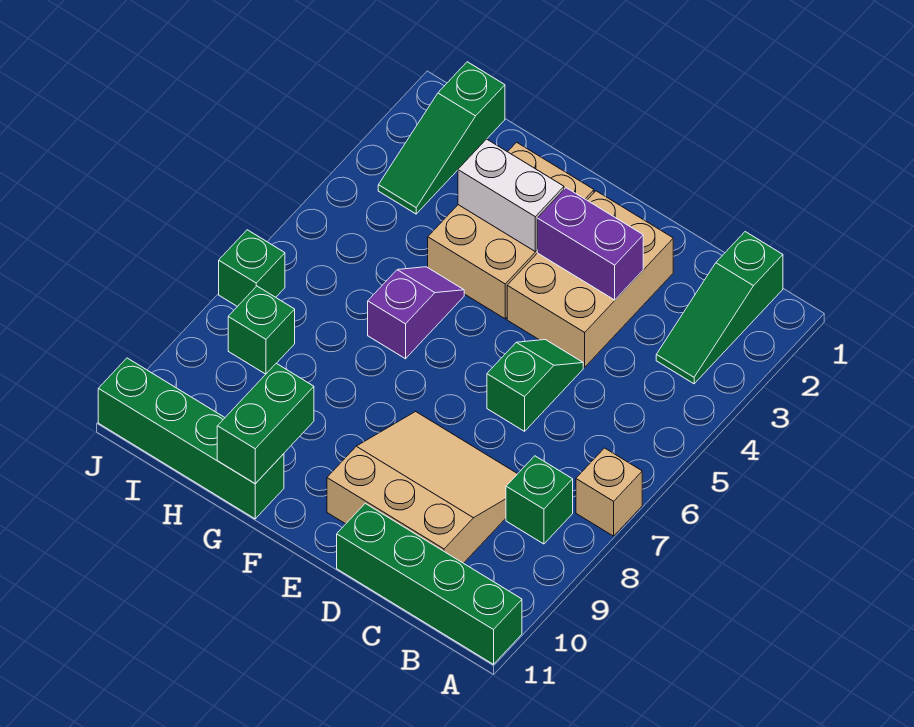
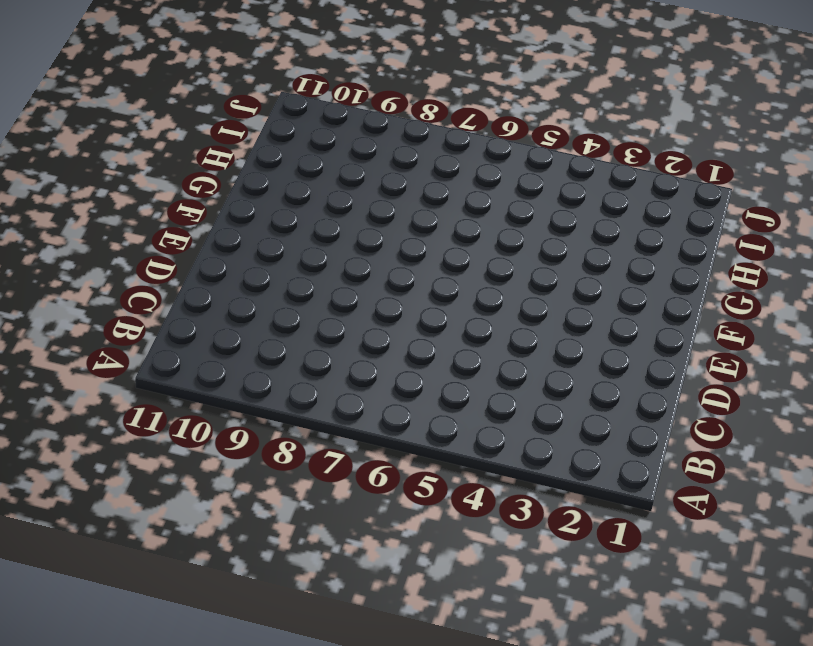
none -> tan 1x1 brick [576,448,642,536]
none -> green 1x4 brick [337,503,522,664]
none -> green 1x3 slope [656,232,783,384]

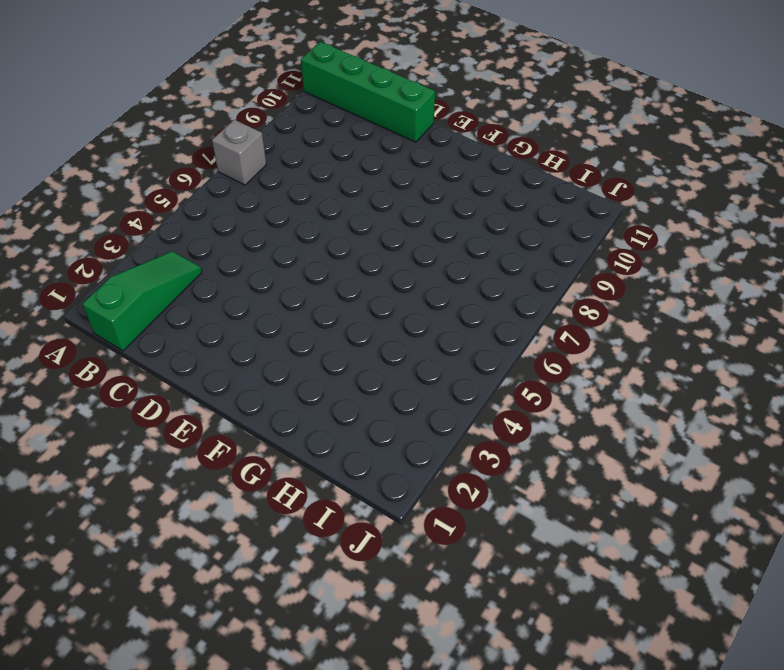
grey 1x1 brick [212,120,266,185] -> tan 1x1 brick [576,448,642,536]
none -> green 1x1 brick [506,456,573,544]
none -> tan 3x3 slope [327,412,517,563]
none -> tan 2x3 brick [507,191,673,367]

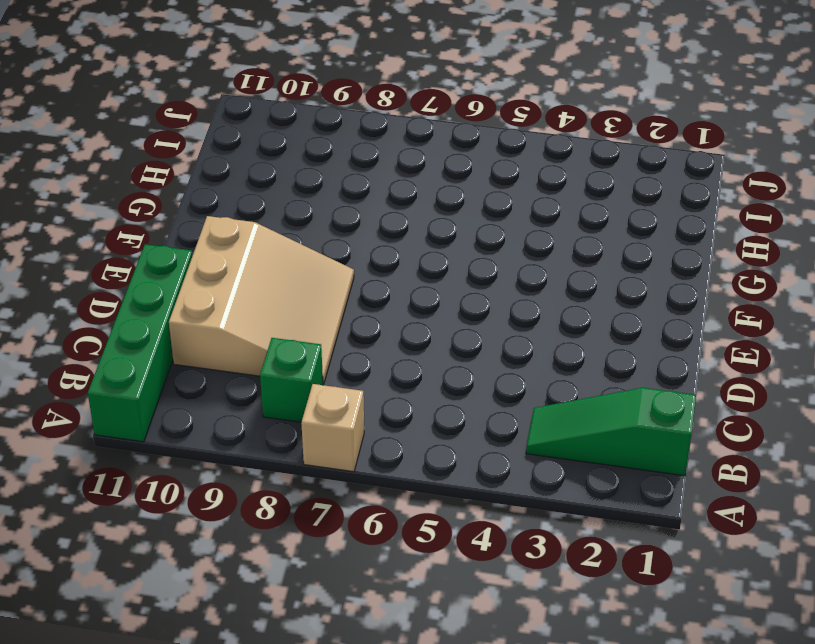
none -> tan 2x3 brick [507,191,673,367]
none -> green 1x2 slope [487,340,583,431]
none -> tan 2x3 brick [428,142,594,319]

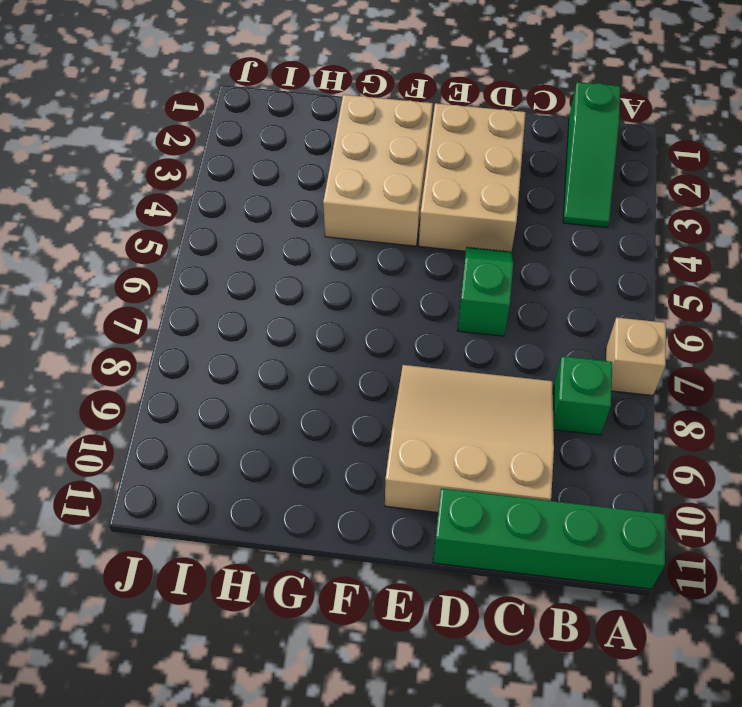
none -> purple 1x2 slope [368,267,464,359]
none -> green 1x4 brick [98,358,284,519]
none -> green 1x3 slope [378,62,505,214]

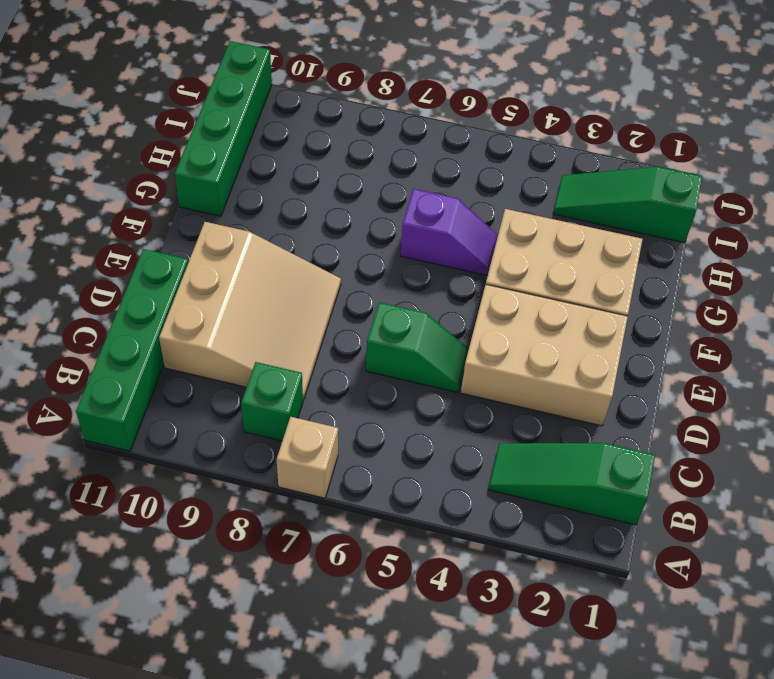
none -> green 1x1 brick [228,286,295,374]
none -> green 1x1 brick [219,230,285,307]
none -> purple 1x2 brick [537,188,643,300]

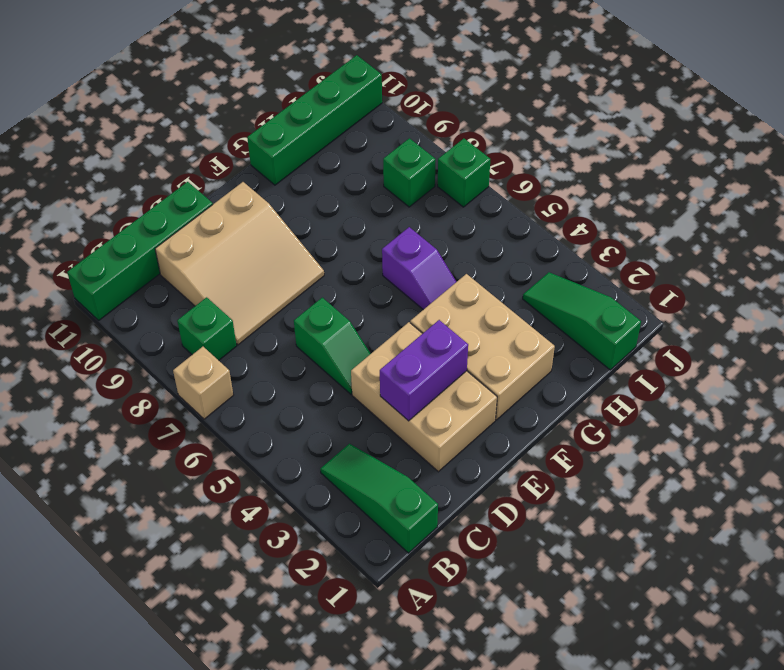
none -> white 1x2 brick [458,139,564,252]
none -> green 1x2 brick [217,363,314,484]

